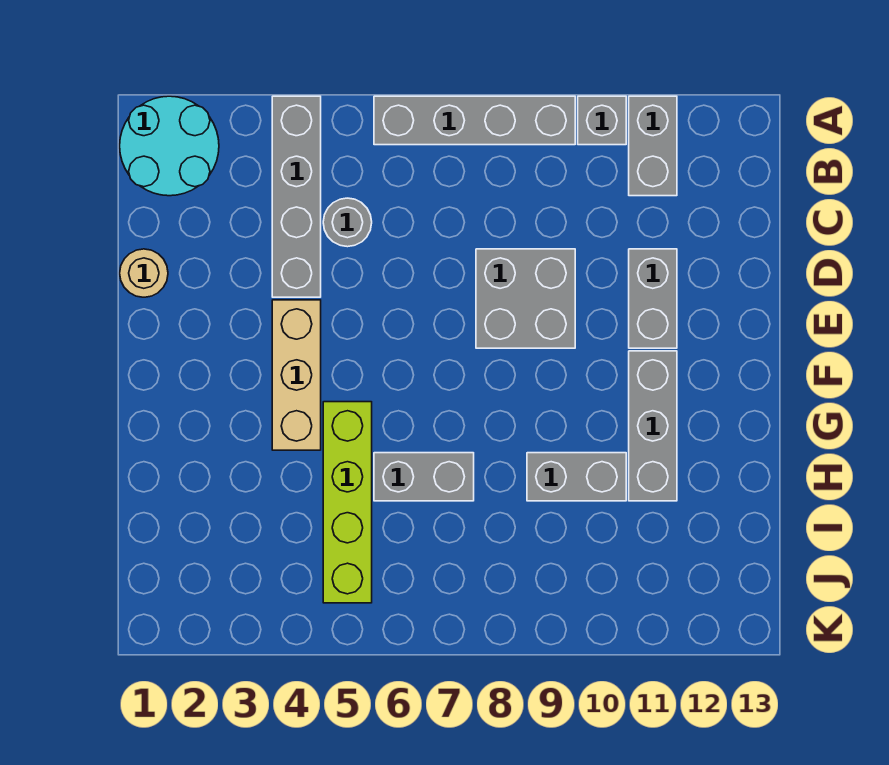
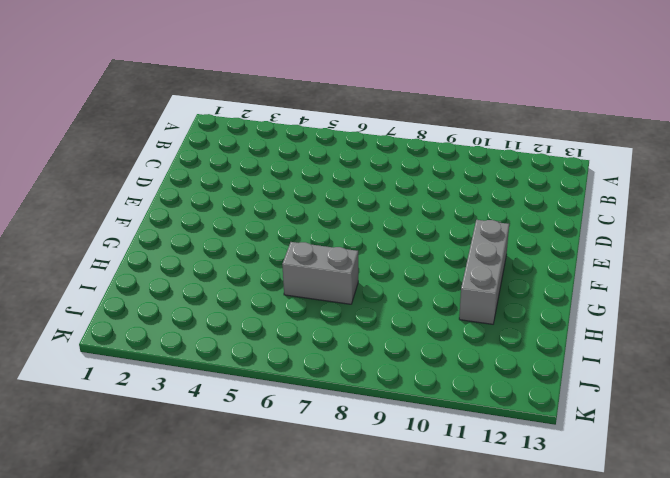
none -> cyan 2x2 round brick [120,96,219,196]
none -> grey 1x4 brick [272,96,321,297]
none -> grey 1x4 brick [374,96,575,145]

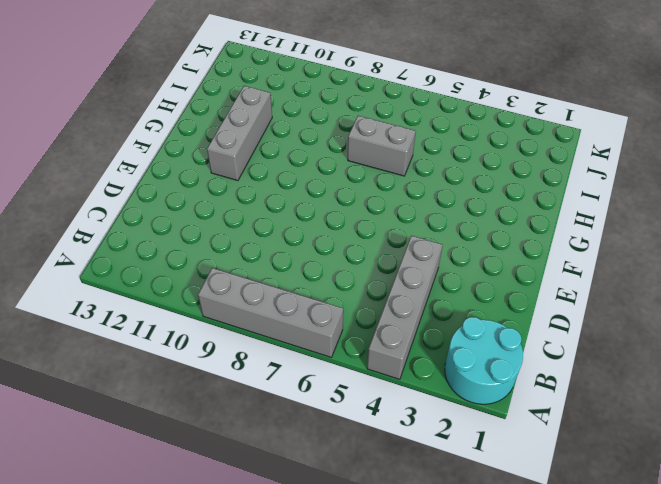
none -> grey 1x1 brick [578,96,626,145]
none -> grey 1x2 brick [629,96,677,196]
none -> grey 1x1 round brick [323,198,372,247]

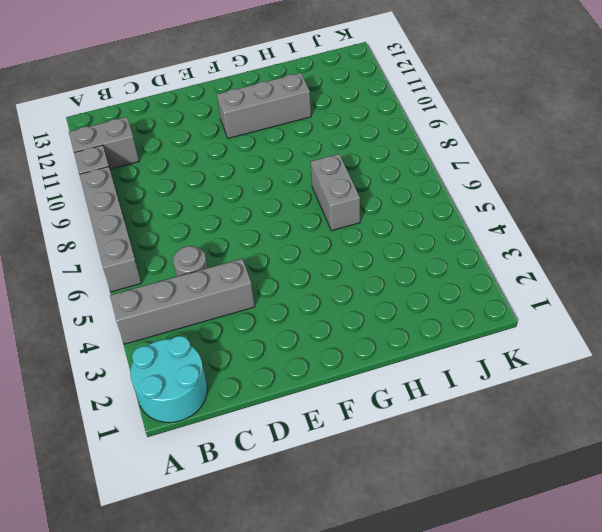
none -> tan 1x1 round brick [120,249,168,297]
none -> grey 2x2 brick [476,249,575,348]
none -> grey 1x2 brick [629,249,677,348]

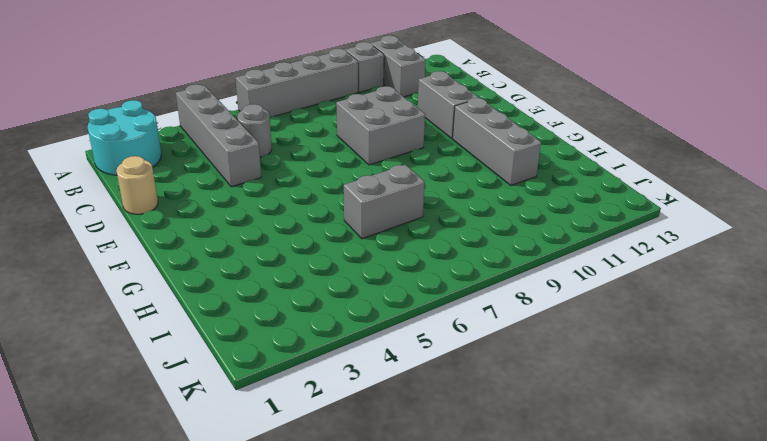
none -> tan 1x3 brick [272,300,321,450]
none -> lime 1x4 brick [323,402,372,603]
none -> grey 1x2 brick [527,453,626,501]

